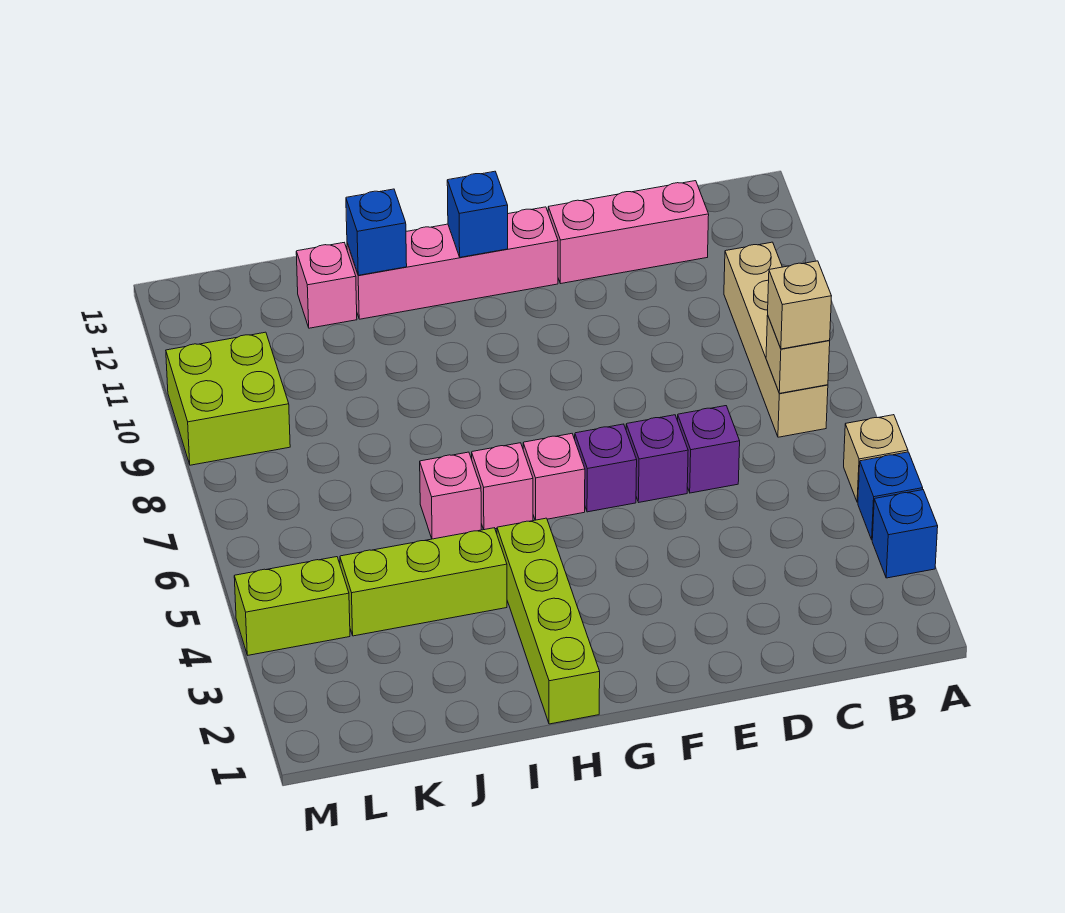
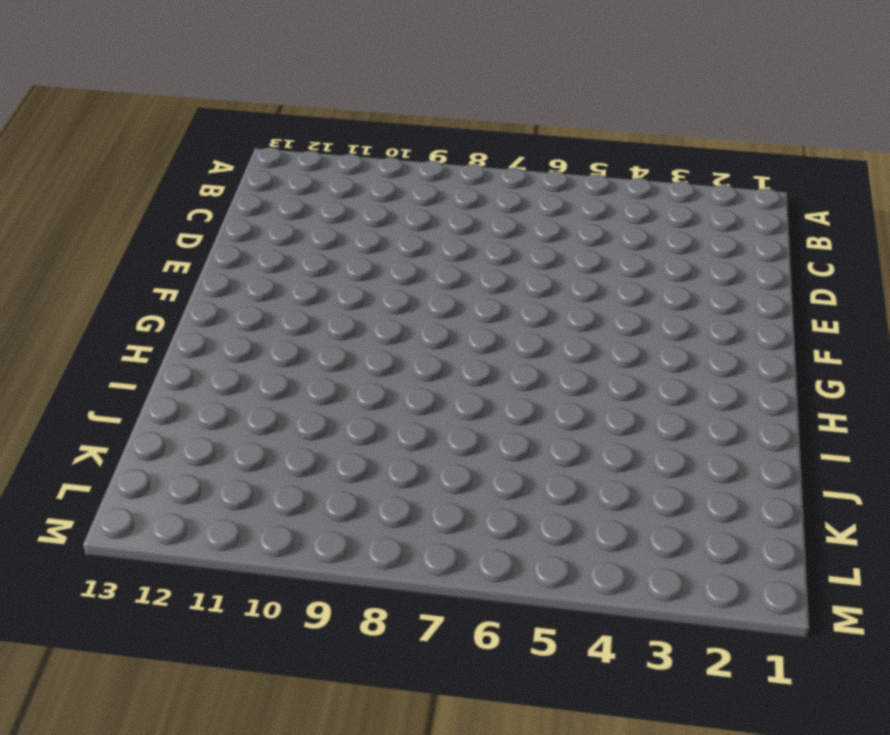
none -> blue 1x1 brick [872,490,938,578]
none -> blue 1x1 brick [858,452,923,540]
none -> tan 1x1 brick [844,415,908,502]

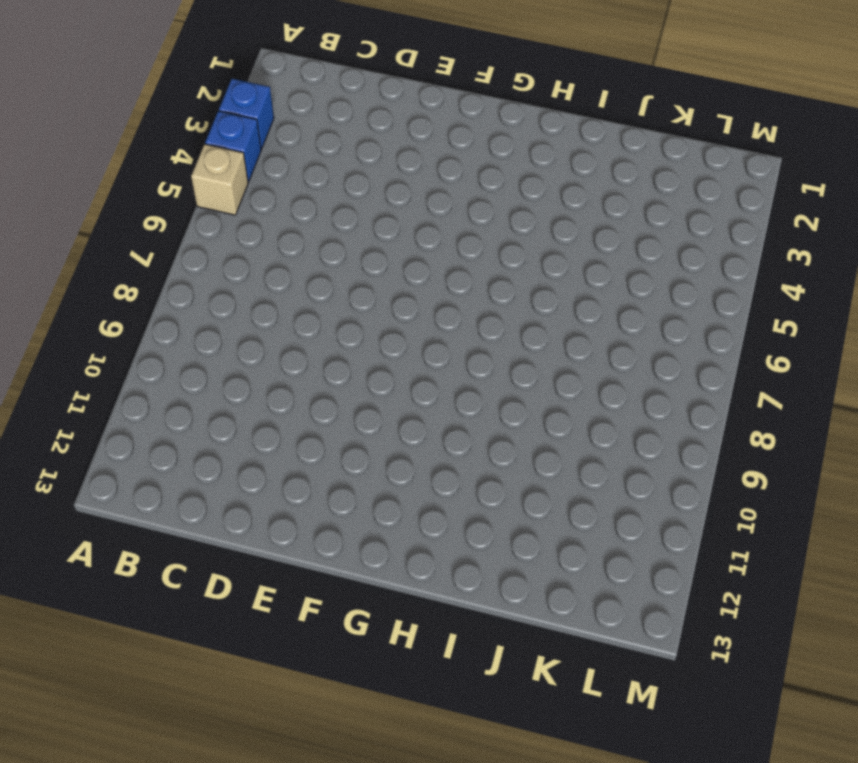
none -> tan 1x4 brick [724,242,828,437]
none -> pink 1x3 brick [548,181,709,284]
none -> purple 1x1 brick [678,406,740,493]

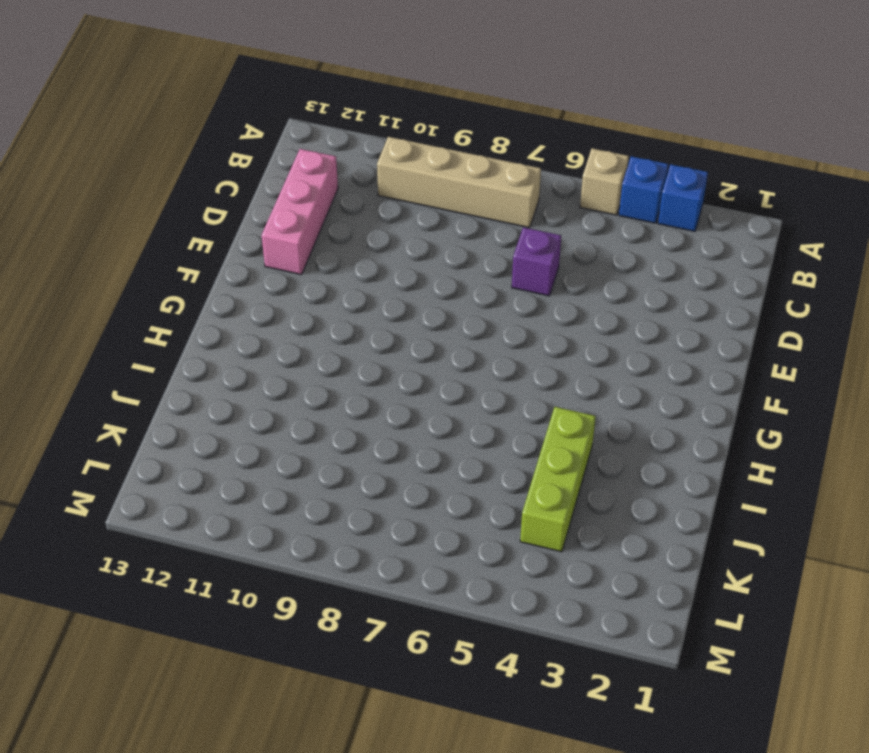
none -> purple 1x1 brick [626,415,688,502]
none -> purple 1x1 brick [575,424,637,512]
none -> pink 1x4 brick [347,207,558,319]

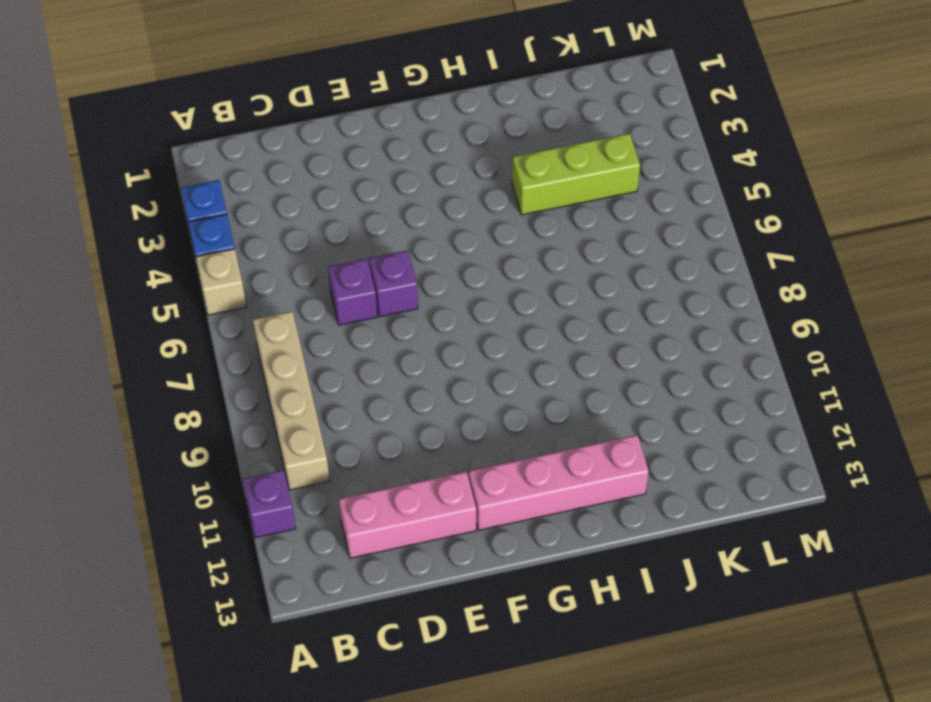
purple 1x1 brick [243,470,296,538] -> purple 1x1 brick moved to [575,424,637,512]
none -> pink 1x1 brick [523,434,585,520]
none -> lime 1x4 brick [497,518,600,724]
none -> pink 1x1 brick [472,443,533,530]

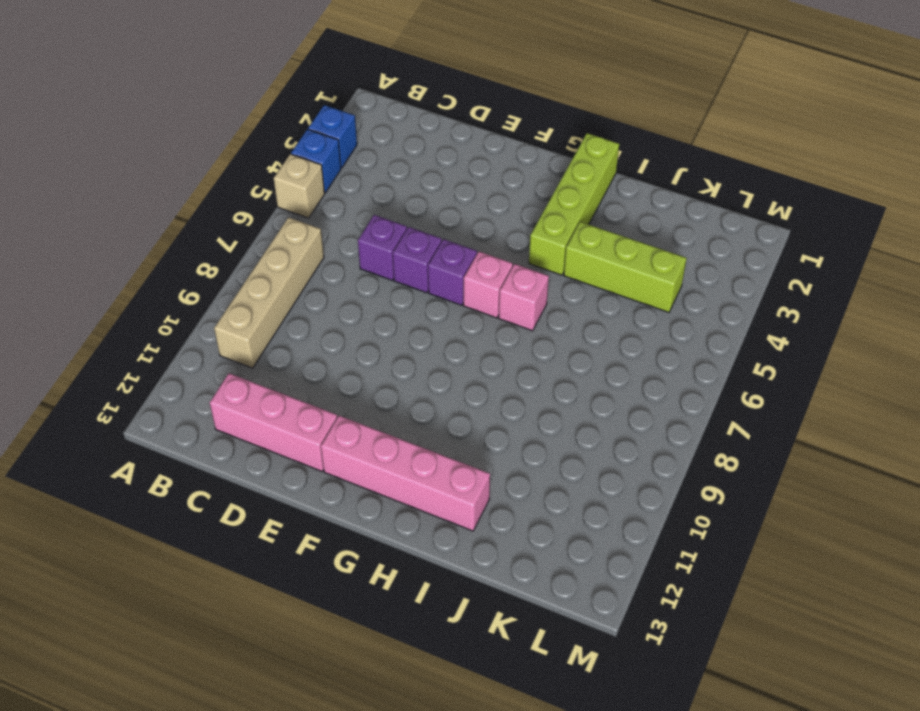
none -> pink 1x1 brick [420,452,481,539]
none -> pink 1x1 brick [296,243,357,328]
none -> lime 1x2 brick [234,557,350,655]

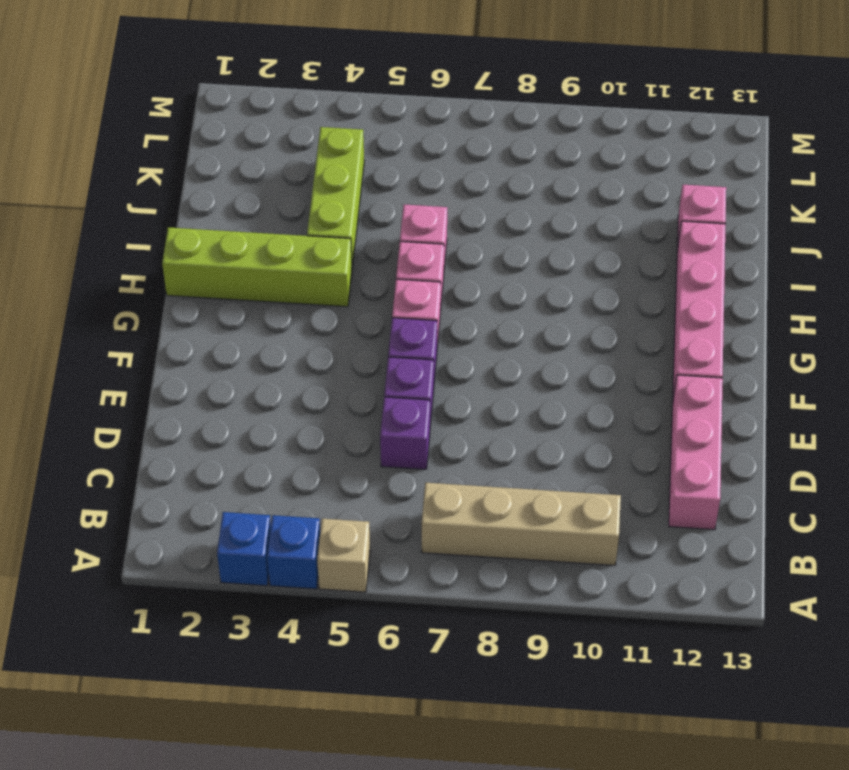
none -> lime 1x2 brick [234,557,350,655]
none -> lime 2x2 brick [166,332,290,465]
none -> tan 1x1 brick [766,315,830,393]

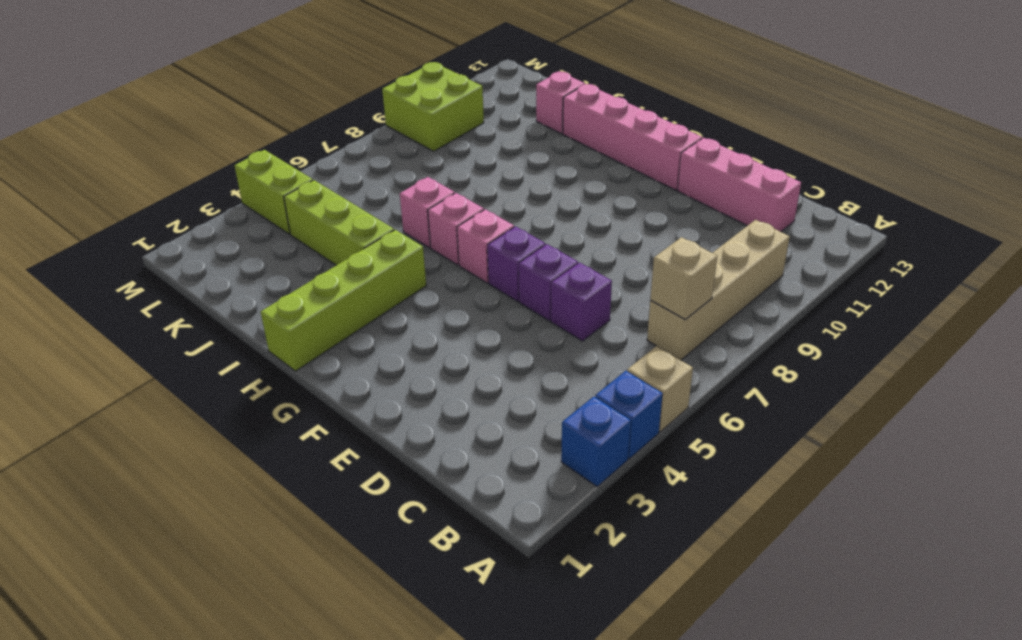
none -> blue 1x1 brick [447,171,508,257]
none -> blue 1x1 brick [346,189,407,275]
none -> tan 1x1 brick [768,261,831,349]

